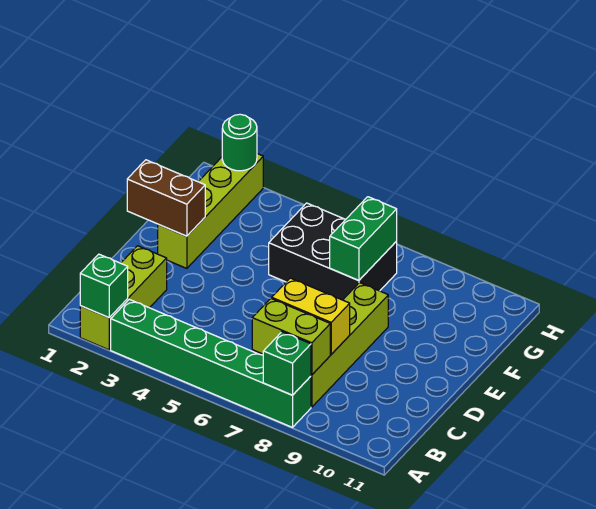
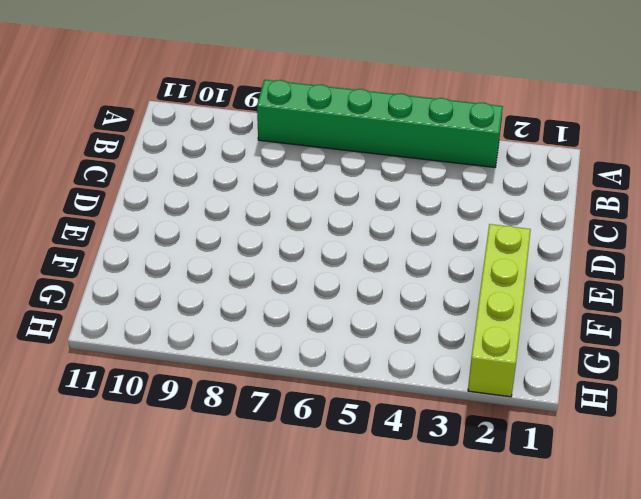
none -> lime 1x3 brick [80,246,167,350]
none -> lime 1x4 brick [311,283,388,407]
none -> black 2x3 brick [269,203,397,300]

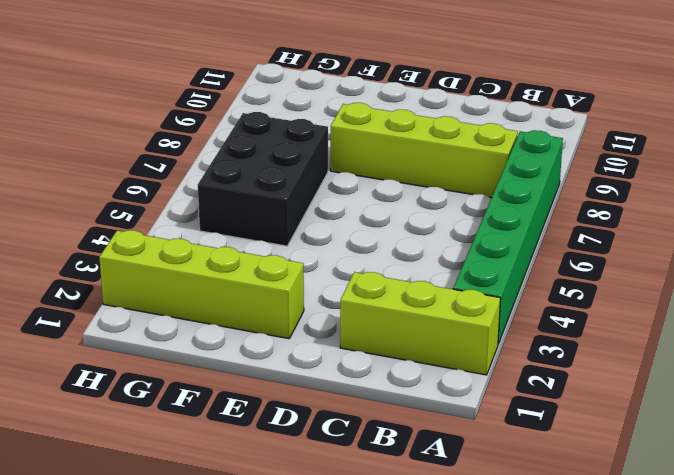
none -> green 1x1 brick [80,254,128,318]
none -> green 1x1 brick [263,332,311,395]
none -> lime 1x2 brick [252,298,330,375]

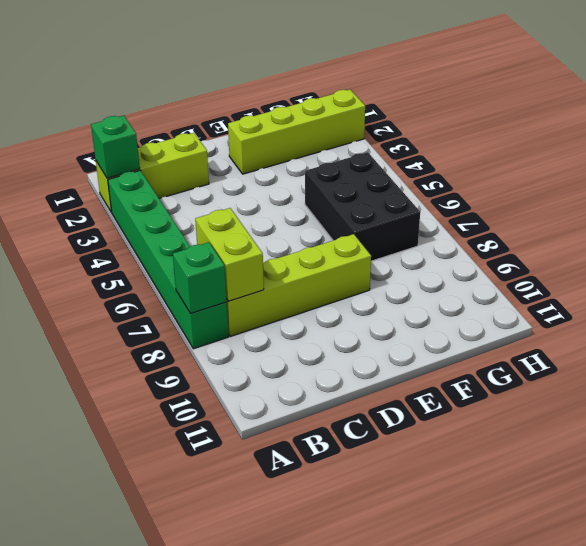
none -> yellow 1x2 brick [272,278,350,354]
none -> brown 1x2 brick [127,160,205,236]
none -> green 1x2 brick [330,197,397,281]

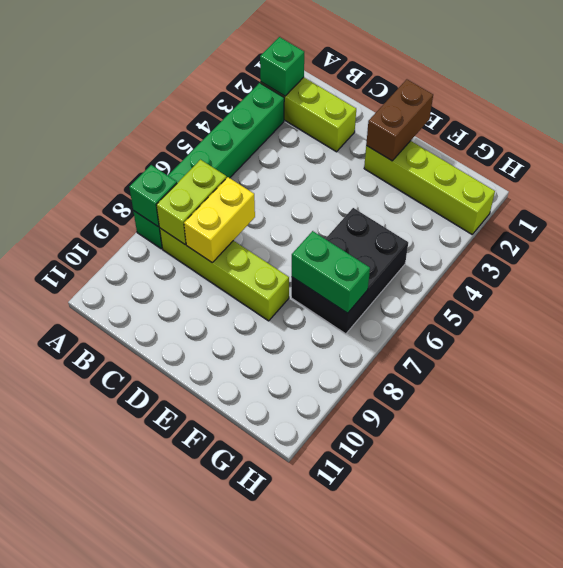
none -> green 1x1 round brick [222,114,257,171]

